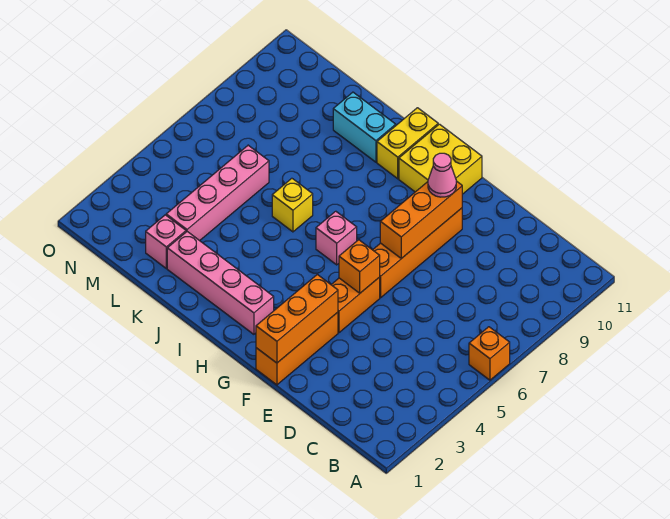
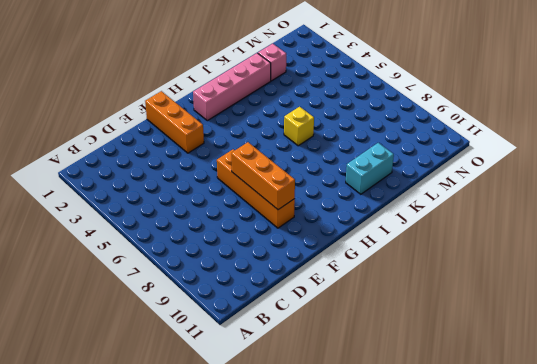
none -> orange 1x1 brick [469,327,510,380]
none -> orange 1x2 brick [331,277,380,333]
none -> yellow 2x2 brick [399,124,482,194]

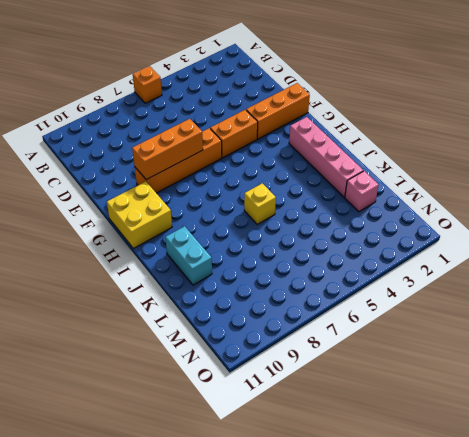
none -> pink 1x1 brick [316,211,357,265]
none -> yellow 1x2 brick [377,108,438,179]
none -> pink 1x4 brick [166,145,269,241]

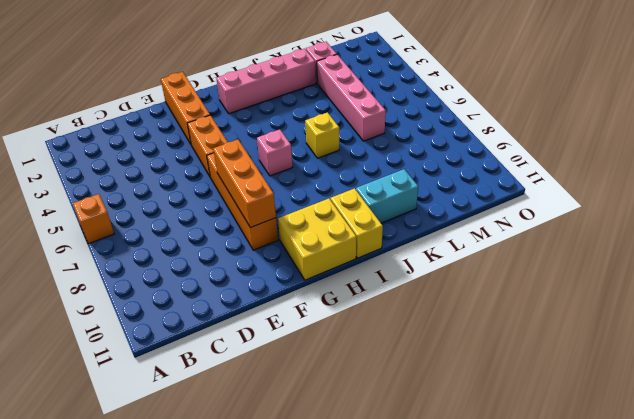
none -> orange 1x3 brick [256,275,338,363]
none -> orange 1x1 brick [339,240,380,293]
none -> pink 1x1 cone [428,153,456,197]

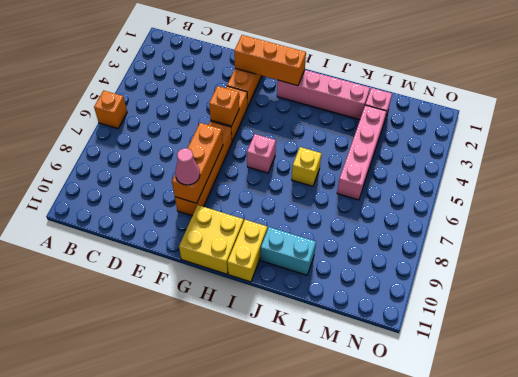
orange 1x3 brick [234,35,306,86] -> orange 1x3 brick turned to [256,275,338,363]

